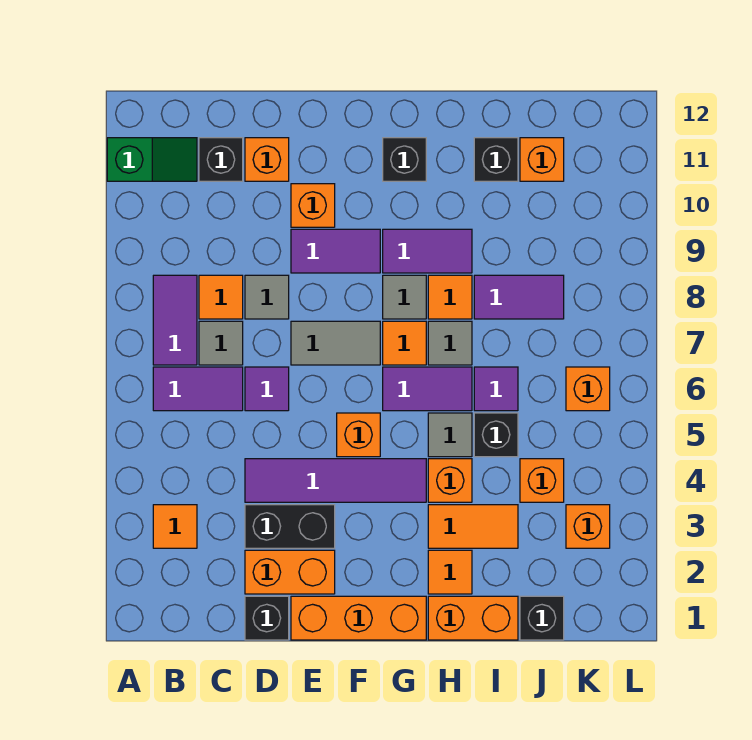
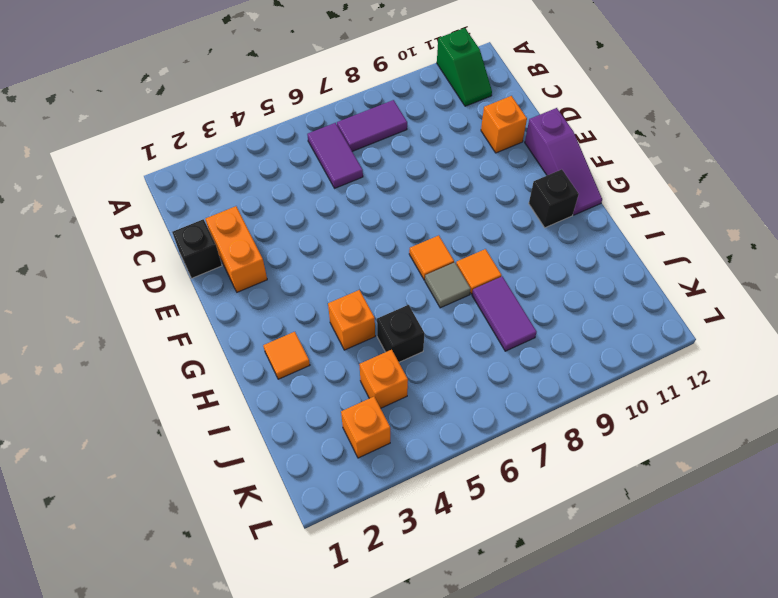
purple 1x3 slope [525,108,602,215] -> none
none -> orange 1x1 tile [153,505,197,548]
none -> grey 1x1 tile [199,321,243,365]
none -> orange 1x1 tile [199,275,243,319]
none -> black 1x1 brick [199,138,243,181]

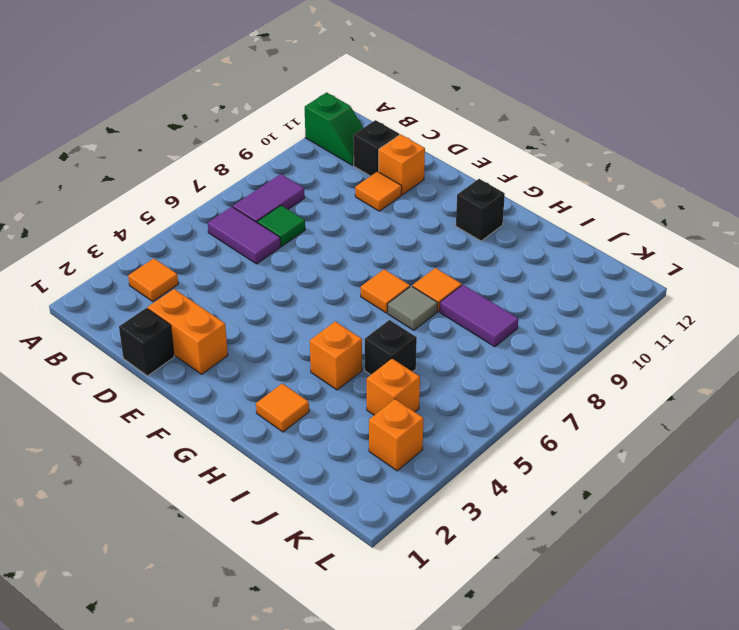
green 1x1 tile [258,206,305,246] -> grey 1x1 tile [199,321,243,365]
orange 1x1 tile [355,171,402,211] -> orange 1x1 tile moved to [199,275,243,319]
none -> black 1x2 brick [245,505,335,548]
none -> purple 1x4 tile [245,459,426,502]
none -> purple 1x1 tile [245,367,289,411]
none -> grey 1x1 tile [245,275,289,319]

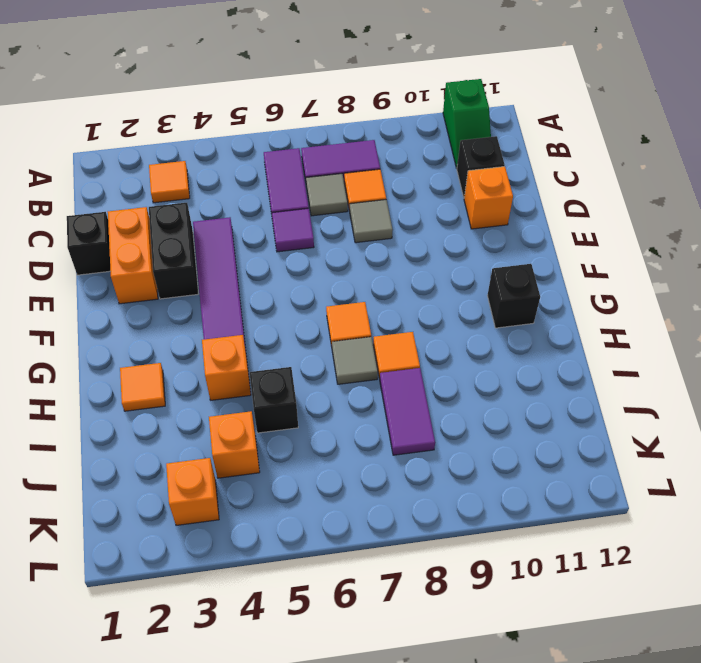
none -> orange 1x3 brick [291,596,426,640]
none -> grey 1x2 tile [291,321,380,365]
none -> purple 1x2 tile [291,229,380,273]
none -> orange 1x1 brick [291,184,335,227]

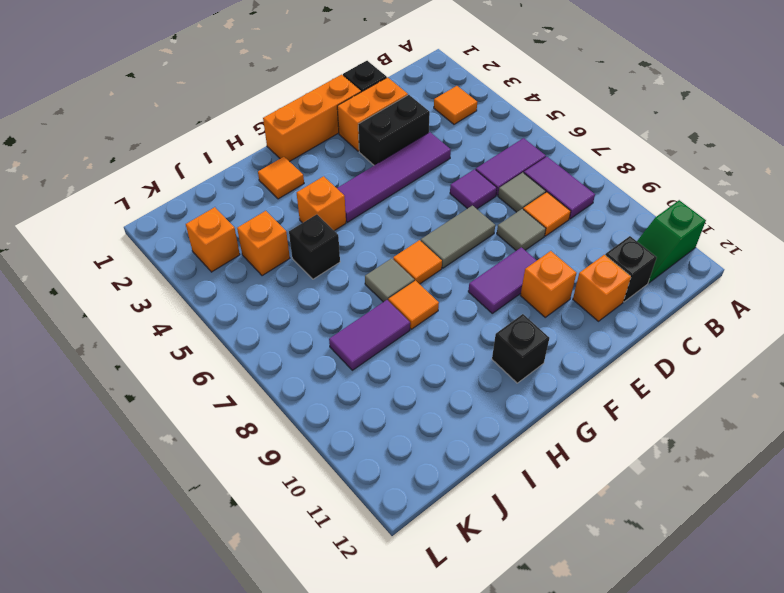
none -> orange 1x1 brick [337,413,380,457]
none -> purple 1x2 tile [383,367,472,411]
none -> grey 1x1 tile [383,275,426,319]
none -> purple 1x2 tile [383,229,472,273]

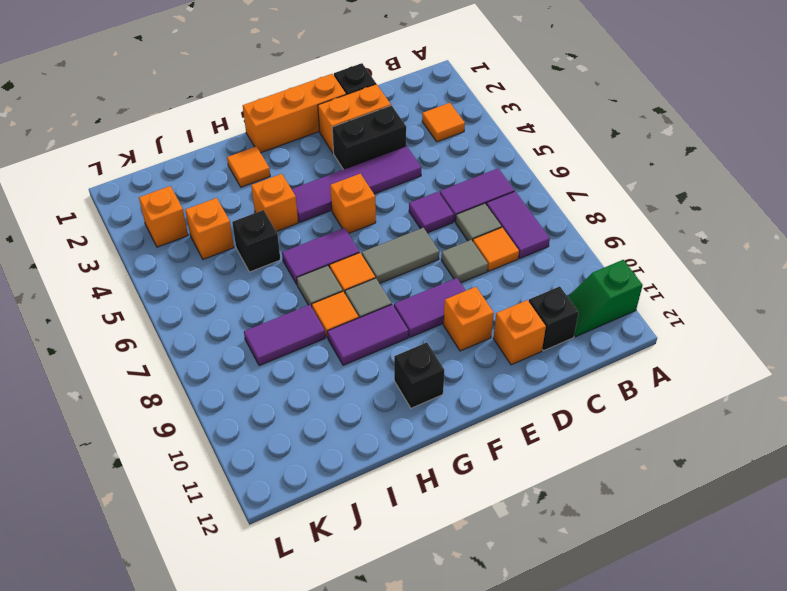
none -> orange 1x2 brick [428,596,518,640]
none -> orange 1x2 tile [428,505,518,548]
none -> grey 1x1 tile [428,413,472,457]
none -> purple 1x1 tile [474,367,518,411]

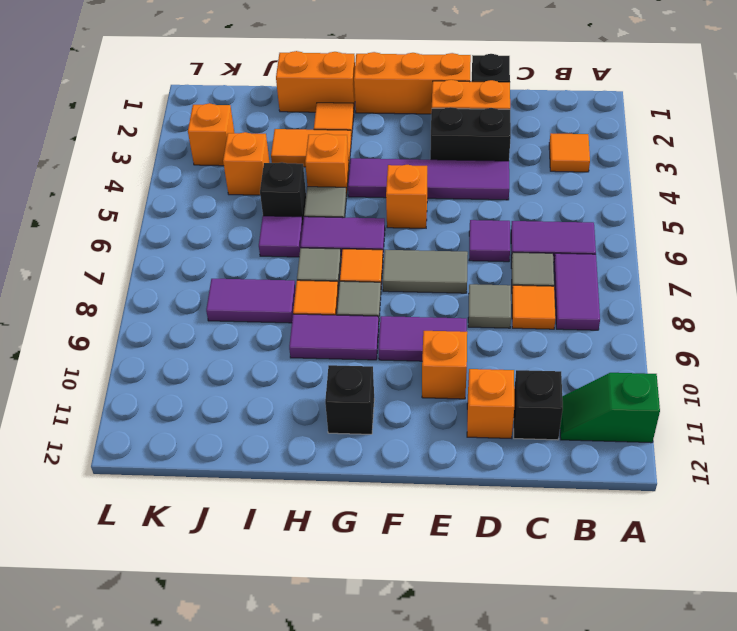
none -> black 1x1 brick [474,138,518,181]
none -> black 1x1 brick [520,596,564,640]
none -> orange 1x1 brick [520,138,564,181]
none -> orange 1x1 brick [566,367,610,411]

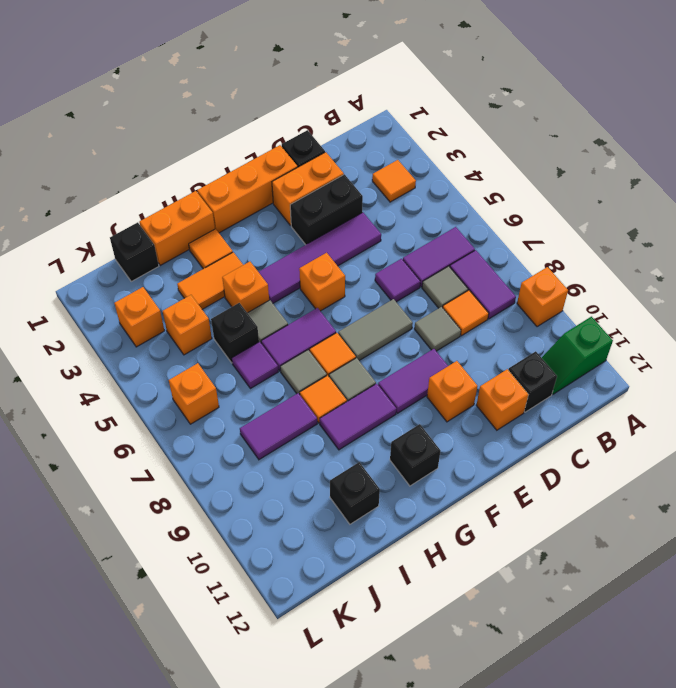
orange 1x1 brick [517,267,568,327] -> orange 1x1 brick moved to [520,138,564,181]

